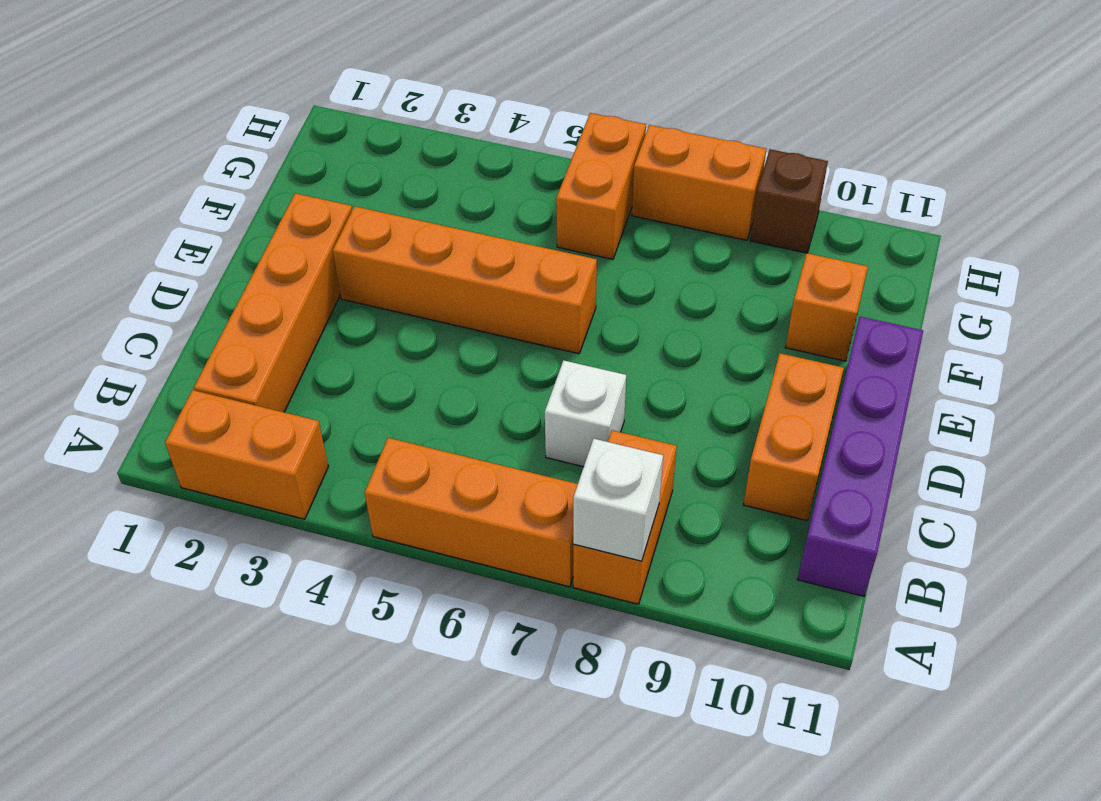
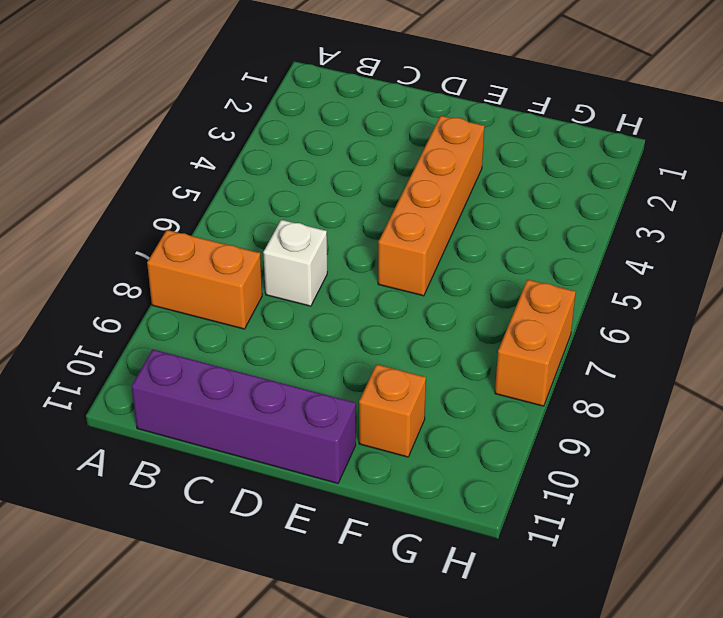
none -> orange 1x2 brick [165,390,328,519]
none -> orange 1x3 brick [365,438,578,587]
none -> orange 1x4 brick [194,193,352,412]

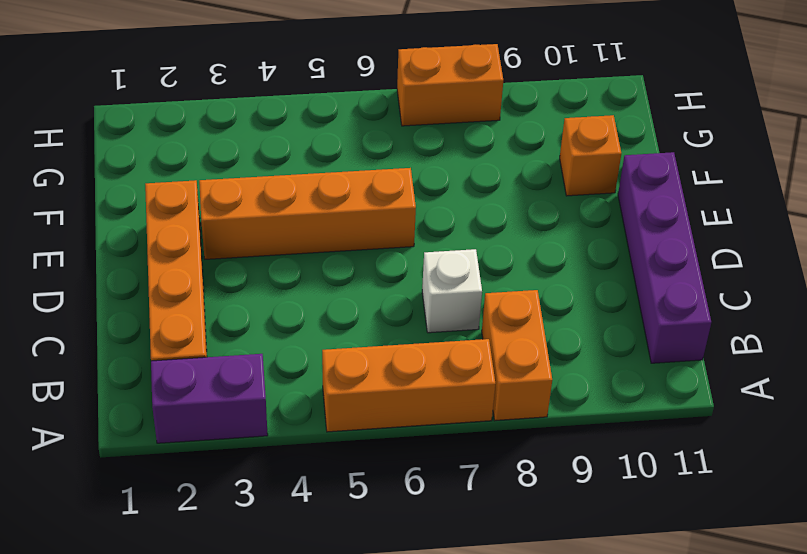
purple 1x2 brick [151,354,268,443] -> orange 1x2 brick [165,390,328,519]
none -> orange 1x2 brick [743,353,844,521]
none -> orange 1x2 brick [556,113,646,259]
none -> brown 1x1 brick [750,149,828,253]

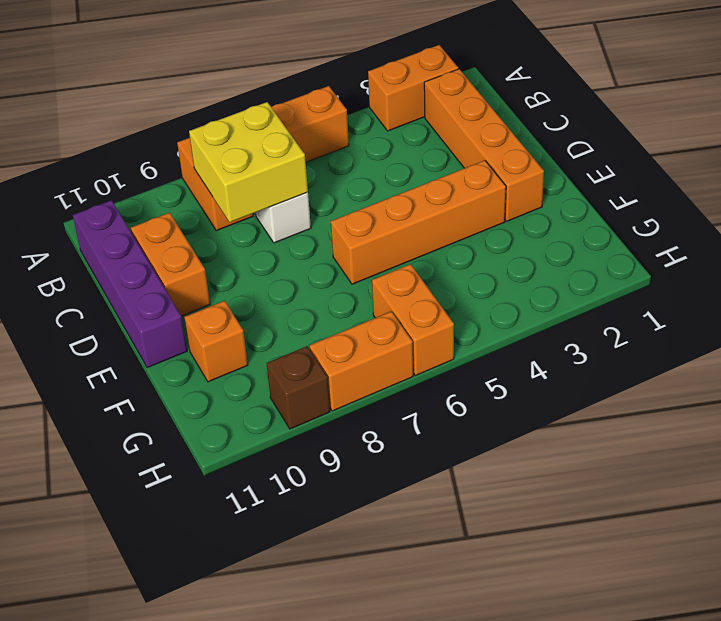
yellow 2x2 brick [189,102,308,222] -> none
none -> white 1x1 brick [573,439,663,561]

